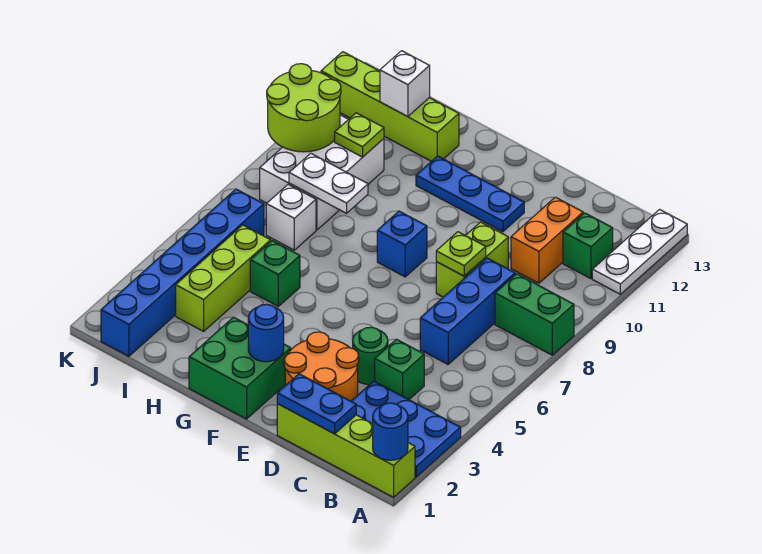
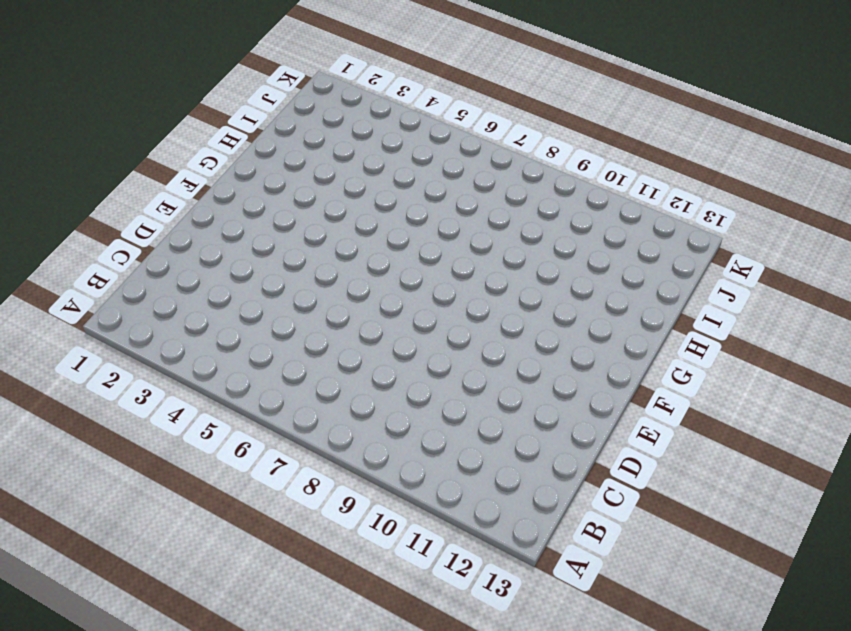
none -> lime 1x4 brick [277,404,415,497]
none -> blue 2x3 plate [351,381,461,477]
none -> green 1x2 brick [495,274,574,355]

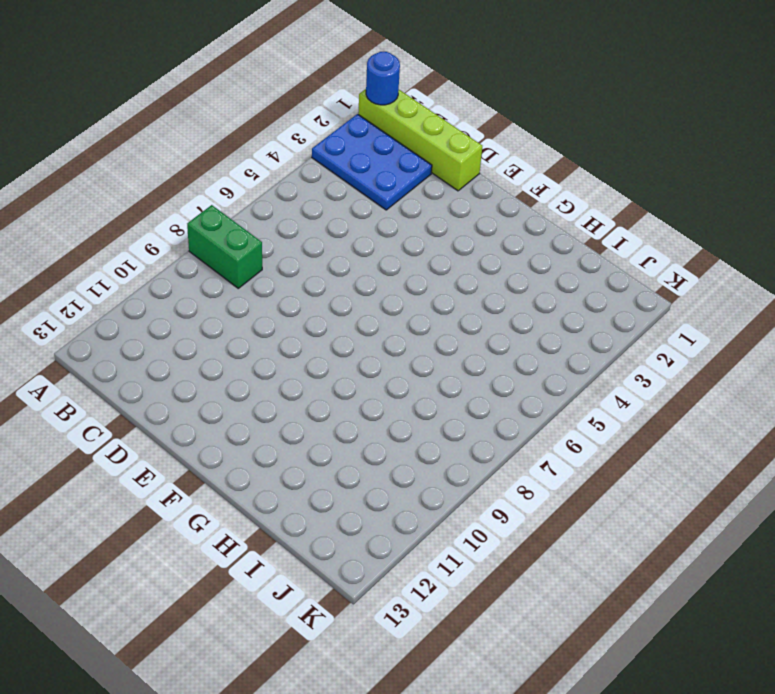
none -> white 1x3 plate [592,210,687,294]
none -> green 1x1 brick [563,213,613,279]
none -> green 1x1 brick [375,339,424,400]

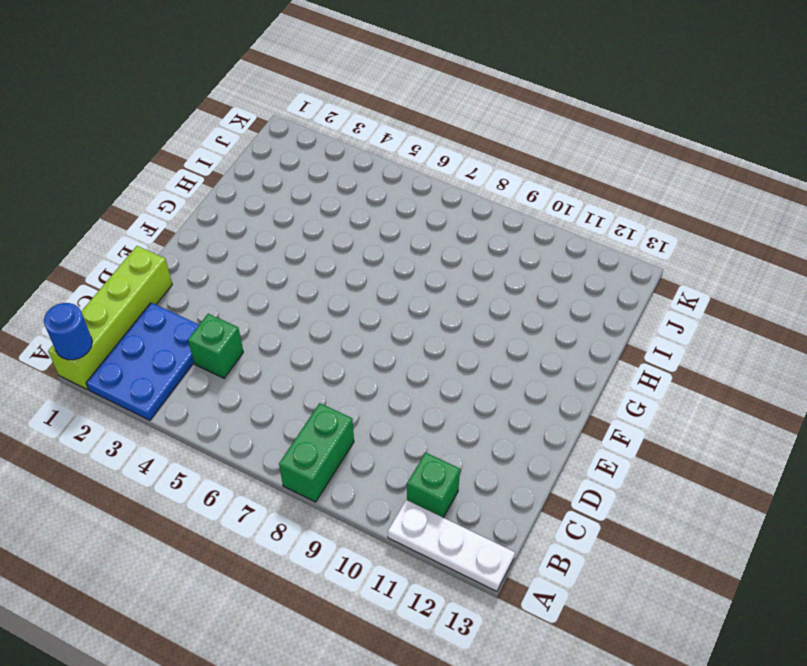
none -> blue 1x3 brick [420,258,515,364]
none -> orange 1x2 brick [511,197,583,283]
none -> orange 2x2 round brick [284,332,359,401]

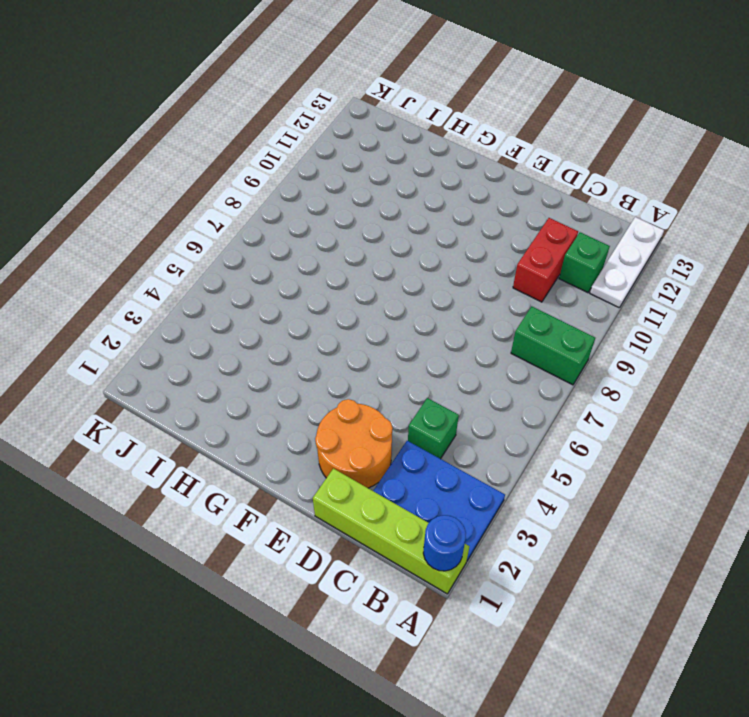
red 1x2 brick [513,218,578,302] -> orange 1x2 brick [511,197,583,283]
none -> blue 1x3 brick [420,258,515,364]
none -> green 1x1 round brick [353,327,388,385]
none -> lime 1x2 brick [436,222,508,297]

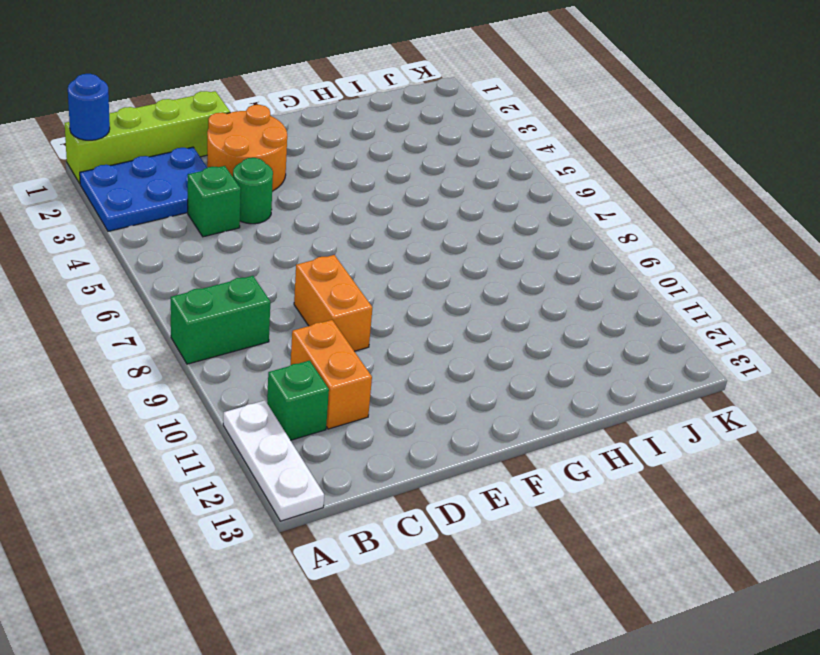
orange 1x2 brick [294,255,372,351] -> lime 1x2 brick [436,222,508,297]
none -> blue 1x3 brick [420,258,515,364]
none -> blue 1x3 plate [416,156,524,232]
none -> green 2x2 brick [189,317,291,419]

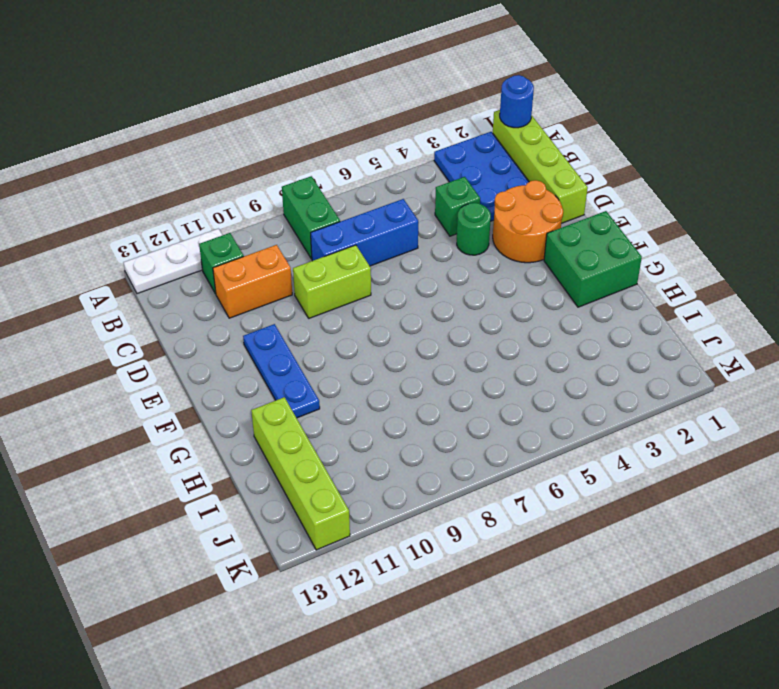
none -> blue 1x1 brick [377,211,427,277]
none -> green 1x1 brick [250,241,300,306]
none -> lime 1x3 brick [176,225,271,331]

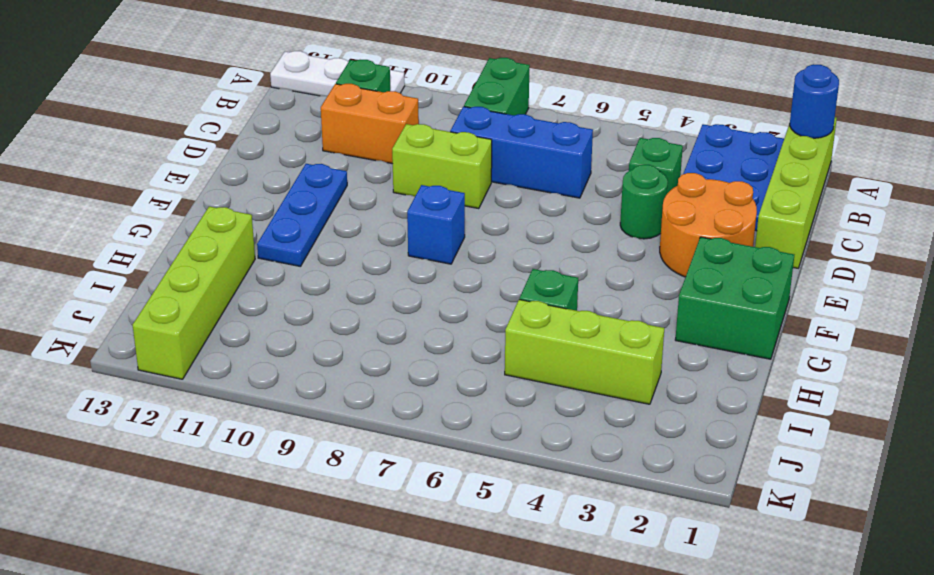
none -> white 1x1 brick [266,185,316,250]
none -> white 2x3 brick [260,115,384,230]
none -> blue 1x6 brick [101,189,264,356]

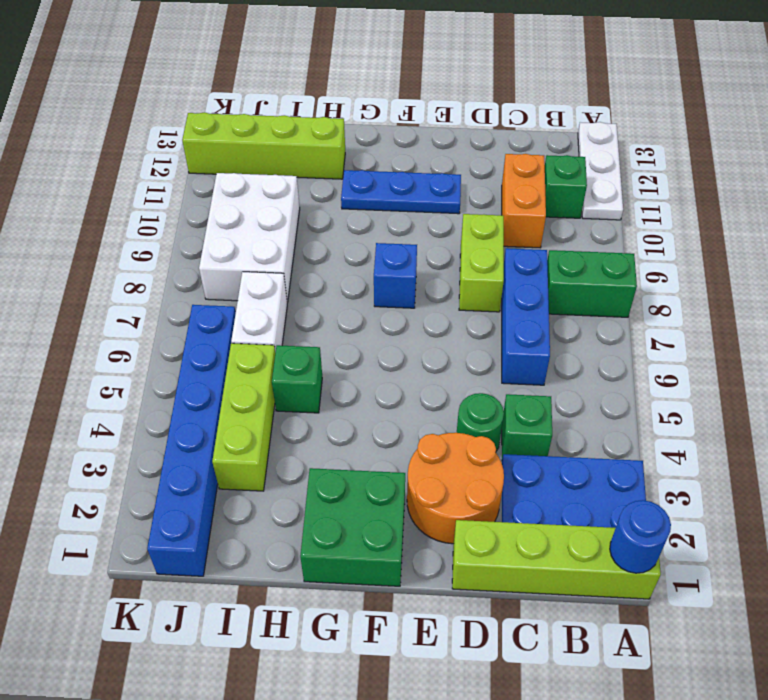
white 1x2 brick [231,272,287,352] -> white 1x1 brick [266,185,316,250]
none -> blue 1x2 plate [277,374,356,434]
none -> lime 1x1 plate [436,232,486,276]
none -> blue 1x1 round brick [248,304,284,362]

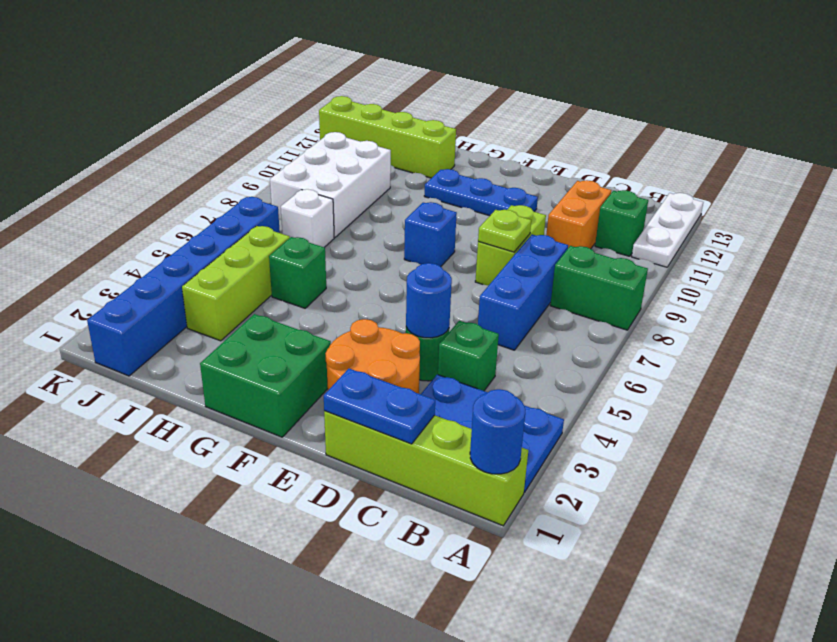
blue 1x1 round brick [406,263,452,338] -> blue 1x1 round brick moved to [248,304,284,362]
none -> white 1x2 plate [289,153,368,213]
none -> lime 1x1 plate [335,113,384,157]
none -> white 1x1 brick [380,51,430,117]

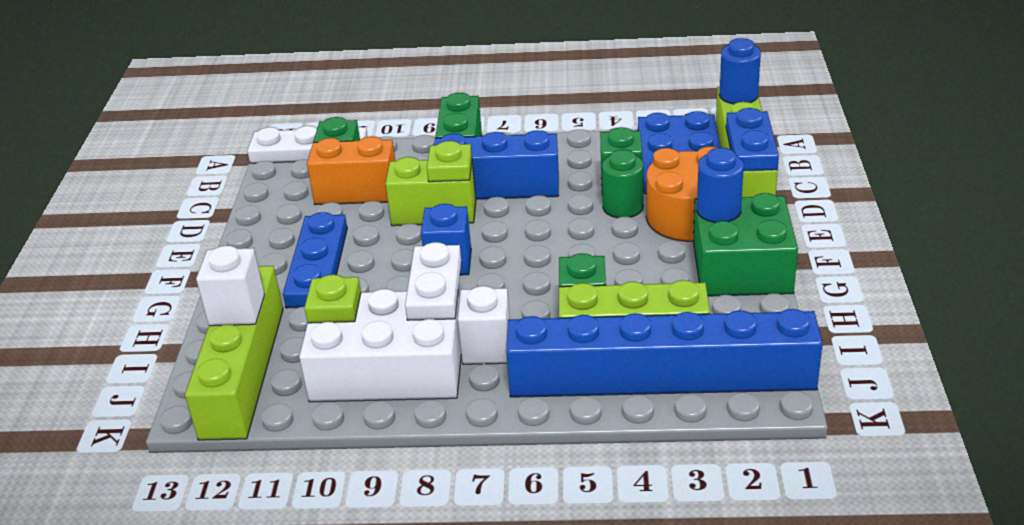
none -> lime 2x2 round brick [267,64,341,152]

